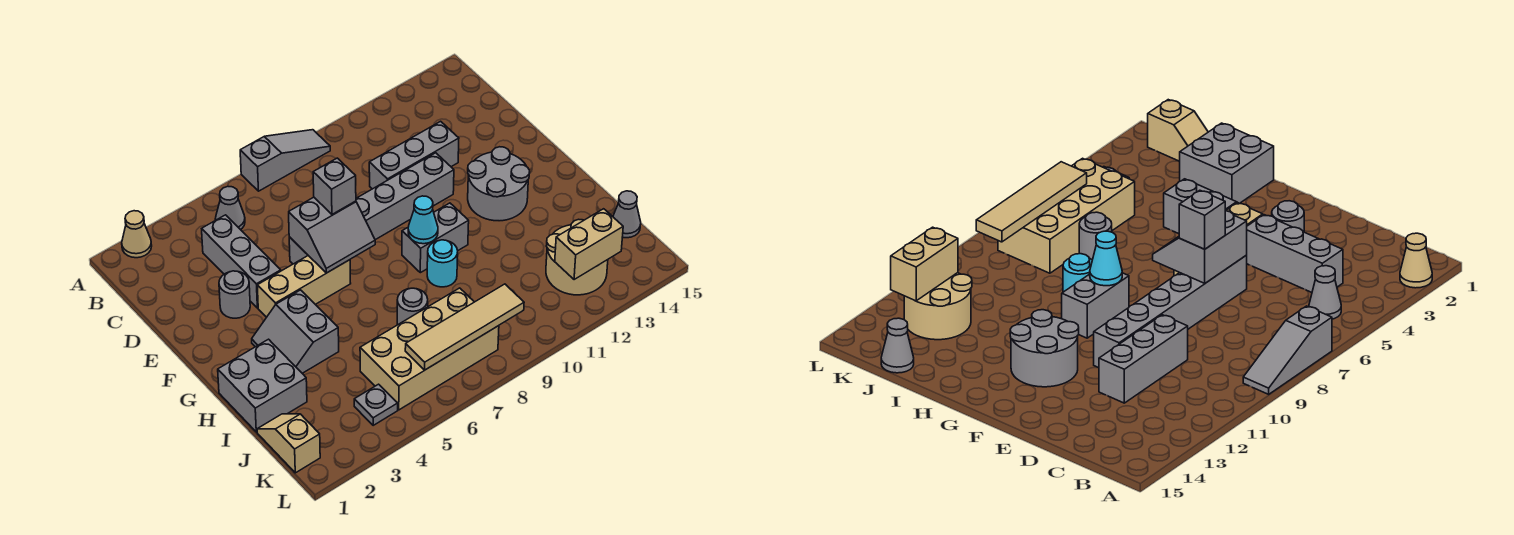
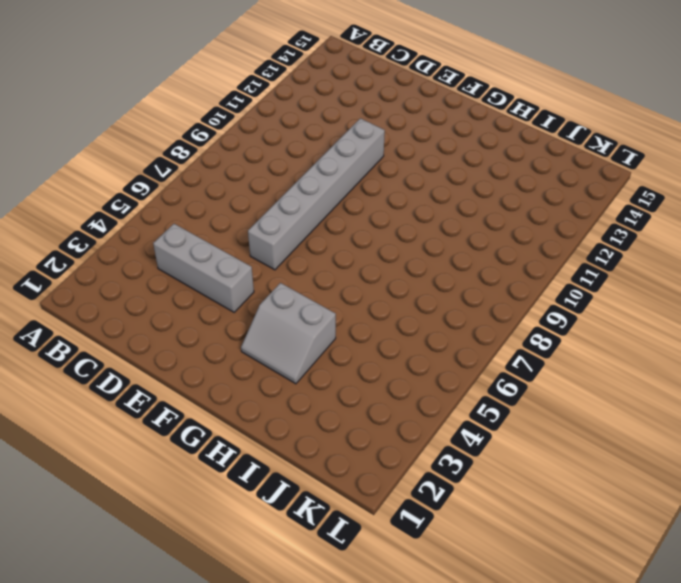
none -> tan 1x1 cone [122,211,152,258]
none -> grey 1x3 slope [240,130,330,191]
none -> grey 1x1 cone [215,187,245,230]

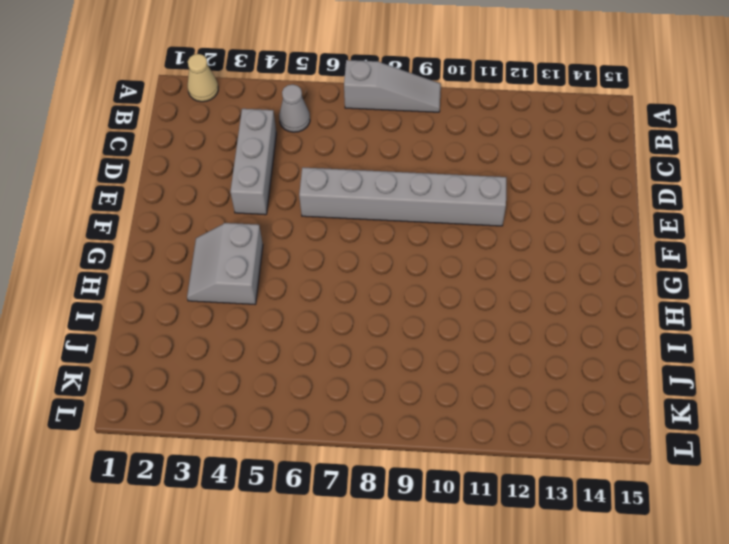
none -> grey 1x3 brick [369,121,459,189]
none -> grey 1x1 round brick [219,271,250,318]
none -> tan 1x3 brick [257,256,351,317]

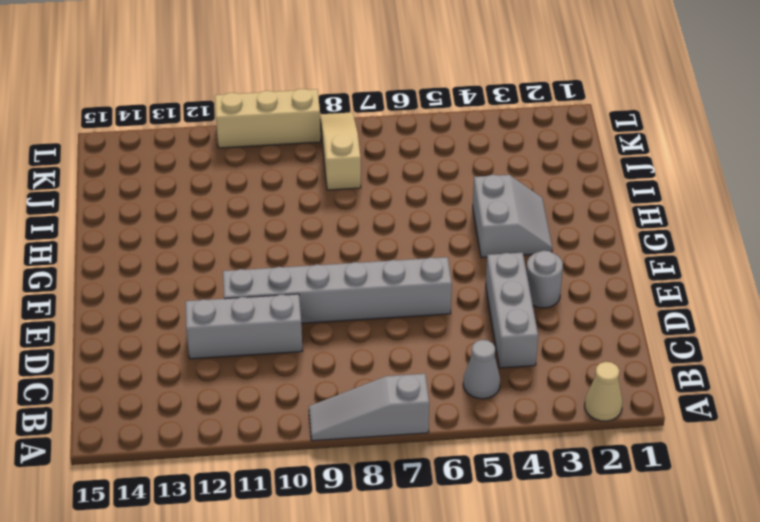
tan 1x3 slope [320,112,361,190] -> tan 2x4 brick [360,288,499,410]
tan 1x3 brick [215,89,321,148] -> tan 1x3 brick moved to [257,256,351,317]
none -> grey 2x2 round brick [468,147,530,221]
none -> grey 1x2 brick [402,203,469,273]
none -> grey 2x2 brick [218,339,307,432]

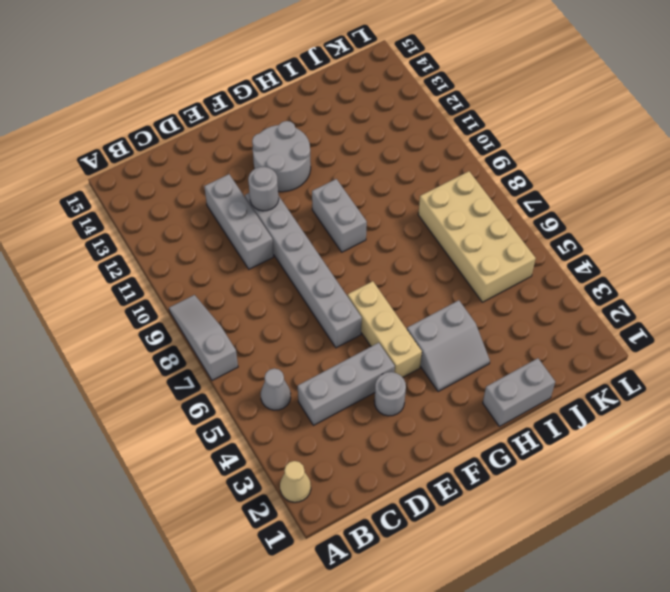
grey 1x1 round brick [248,167,279,211] -> grey 1x1 round brick moved to [397,288,428,325]
grey 1x2 brick [483,358,555,426] -> grey 2x2 brick [218,339,307,432]
none -> cyan 1x1 round brick [427,240,458,287]
none -> tan 1x2 slope [257,414,320,473]
none -> tan 2x2 round brick [546,219,608,295]

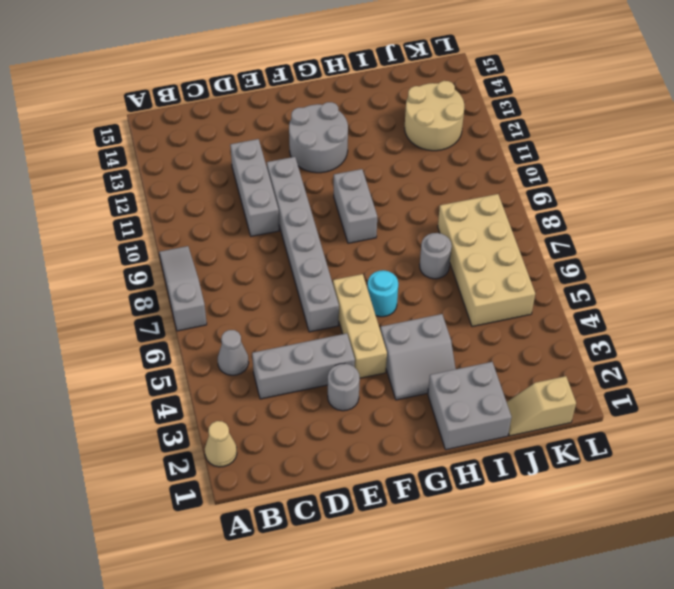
cyan 1x1 round brick [367,270,398,317] -> cyan 1x1 round brick moved to [427,240,458,287]
none -> grey 1x1 cone [613,191,641,238]
none -> grey 1x1 plate [354,384,398,425]
none -> grey 2x2 slope [289,197,375,273]

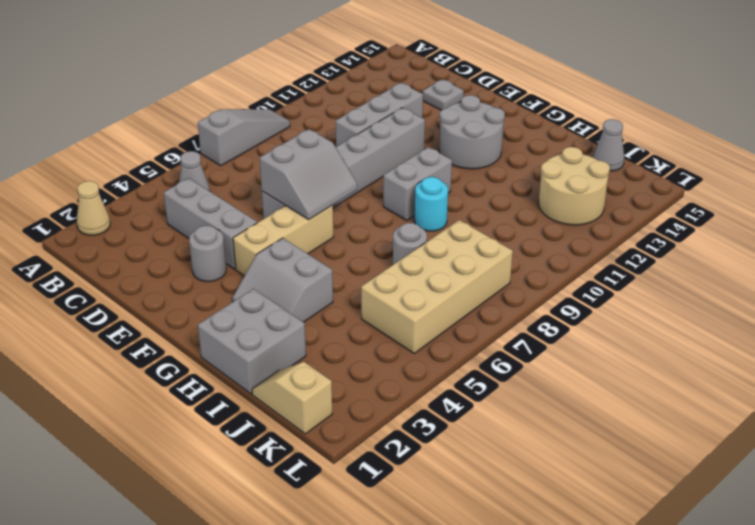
grey 1x1 plate [422,79,464,110] -> grey 1x1 plate moved to [354,384,398,425]
none -> cyan 1x1 cone [408,196,438,244]
none -> tan 1x4 tile [405,284,524,370]
none -> tan 1x2 brick [555,209,623,280]

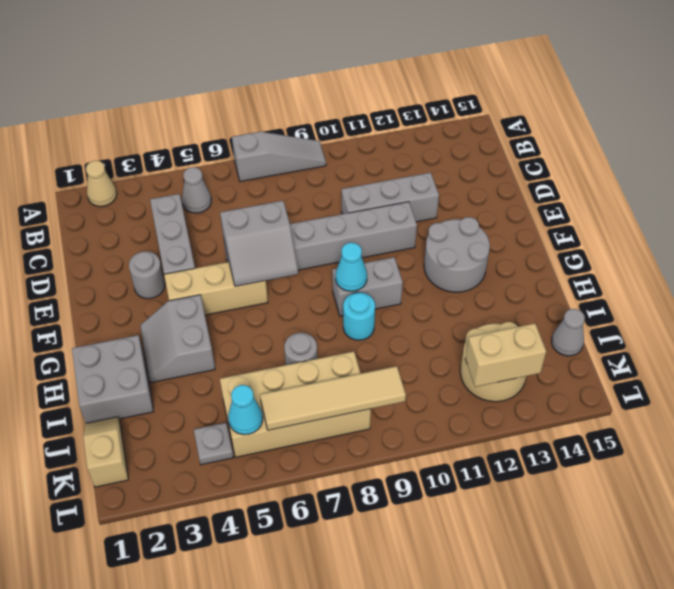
cyan 1x1 cone [228,385,263,435] -> none
none -> grey 1x1 brick [313,158,356,214]

